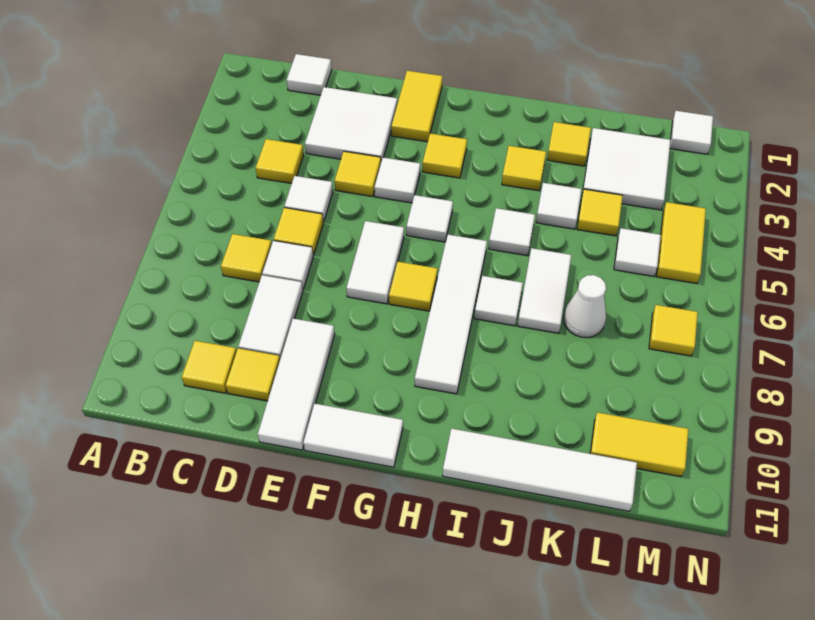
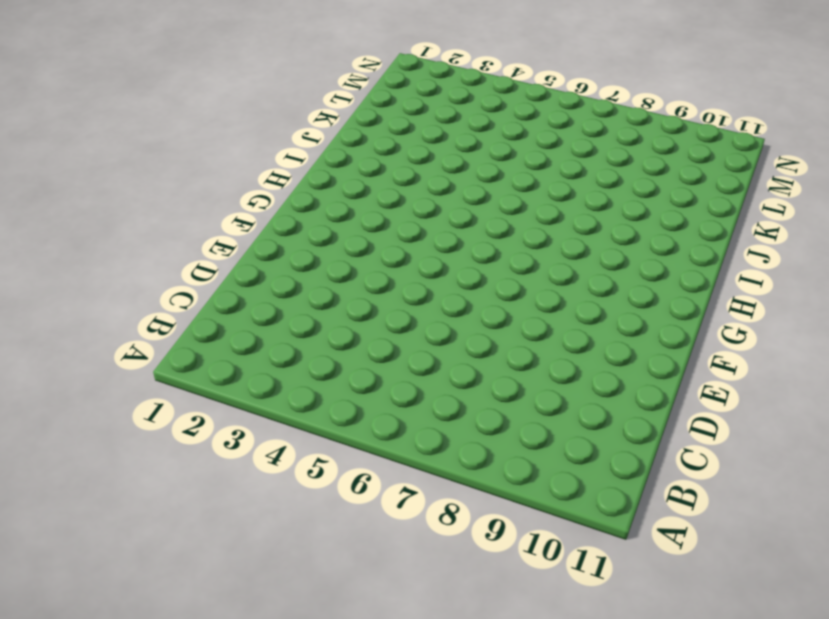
none -> white 1x1 tile [287,54,332,95]
none -> yellow 1x1 tile [256,139,304,183]
none -> yellow 1x1 tile [221,234,272,282]
none -> yellow 1x1 tile [182,341,237,393]

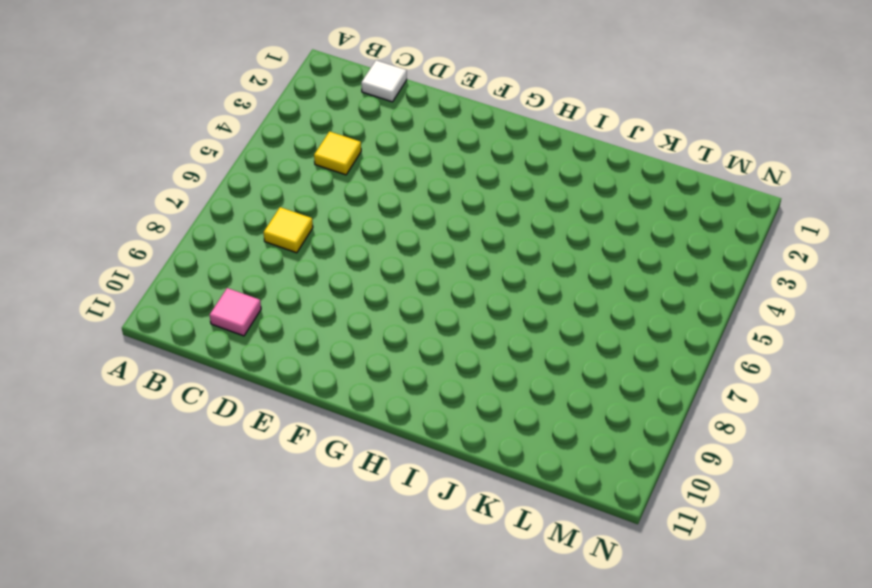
pink 1x1 tile [210,288,261,336] -> yellow 1x1 tile [182,341,237,393]
none -> white 2x2 tile [305,87,397,161]
none -> white 1x1 tile [284,176,333,222]
none -> yellow 1x1 tile [274,208,323,255]
none -> white 1x1 tile [262,241,313,289]

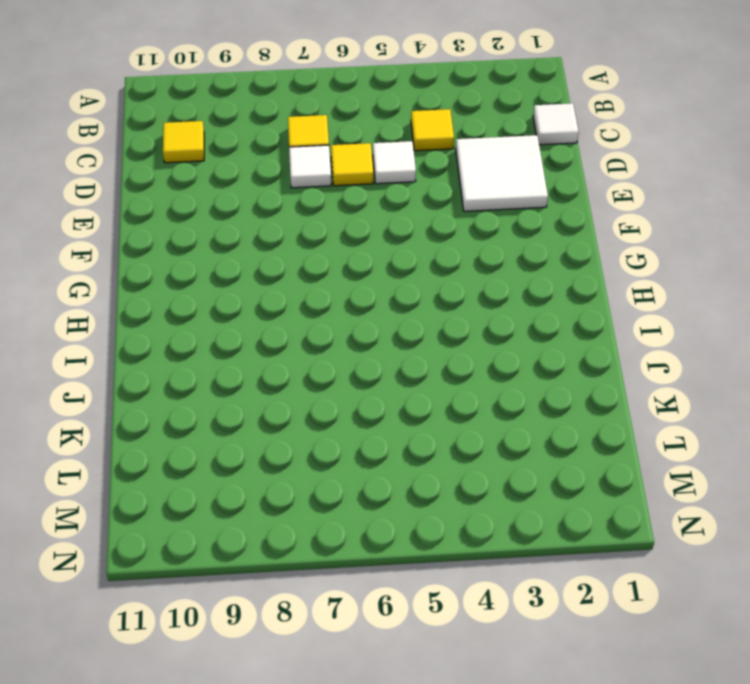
none -> white 1x2 tile [238,275,303,359]
none -> yellow 1x1 tile [226,348,280,401]
none -> yellow 1x1 tile [335,151,381,197]
none -> white 1x3 tile [258,319,335,450]

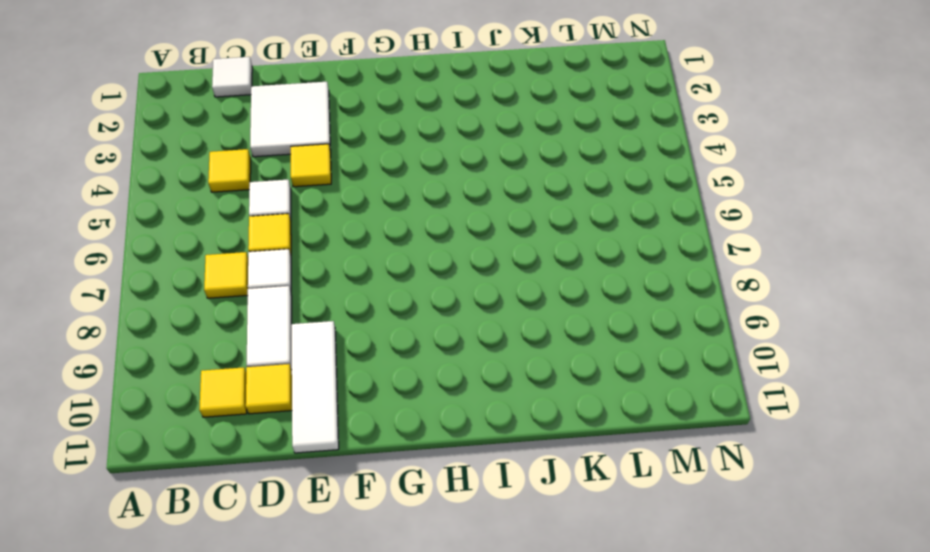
none -> yellow 1x2 tile [391,71,443,142]
none -> white 1x1 tile [374,158,420,203]
none -> white 1x2 tile [346,221,404,304]
none -> white 1x2 tile [303,404,403,467]

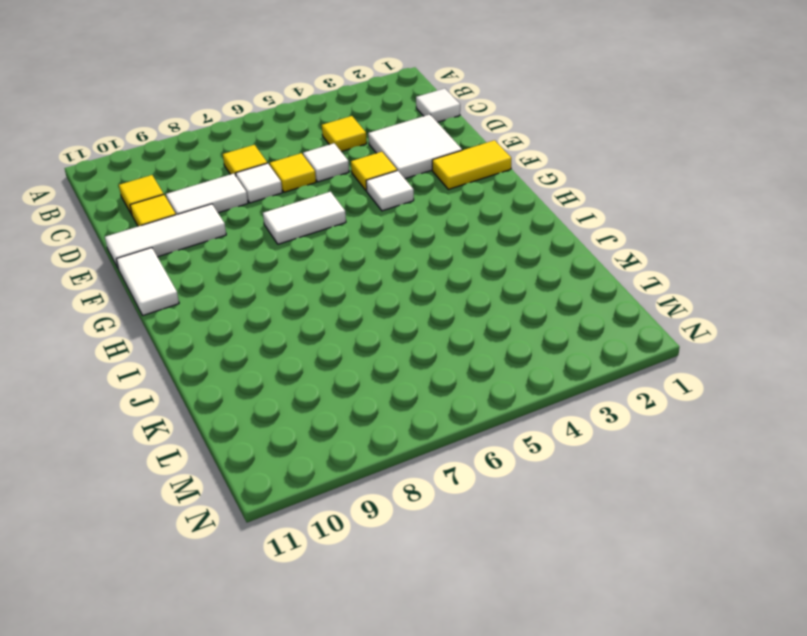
none -> yellow 1x1 tile [422,133,467,178]
none -> white 1x1 tile [406,195,453,242]
none -> yellow 1x1 tile [389,262,438,311]
none -> white 1x4 tile [415,235,487,394]

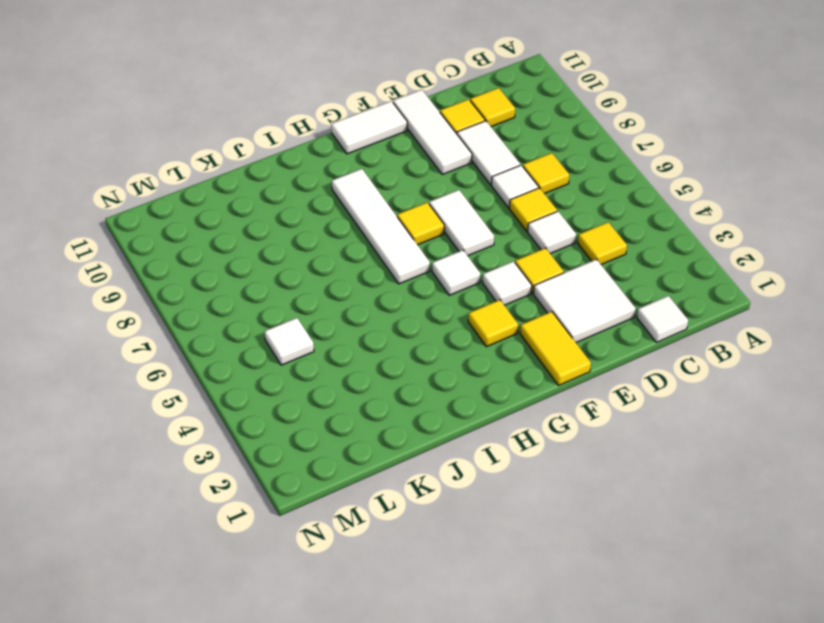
none -> yellow 1x1 tile [502,146,546,191]
none -> white 1x1 tile [489,208,535,256]
none -> white 1x1 tile [474,276,523,326]
none -> white 1x4 tile [443,428,637,511]

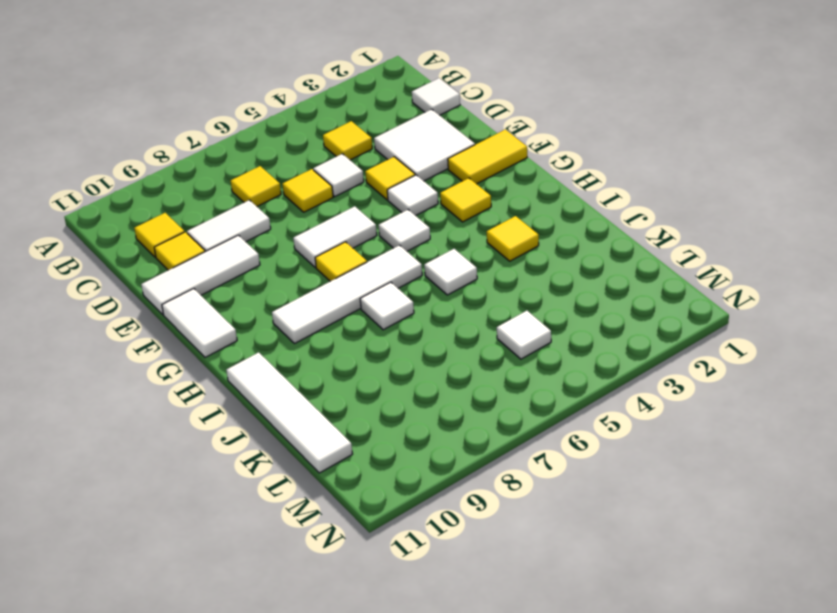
none -> white 1x1 tile [262,241,313,289]
none -> yellow 1x1 tile [547,122,591,166]
none -> white 1x1 tile [536,183,582,229]
none -> white 1x2 tile [518,248,571,333]

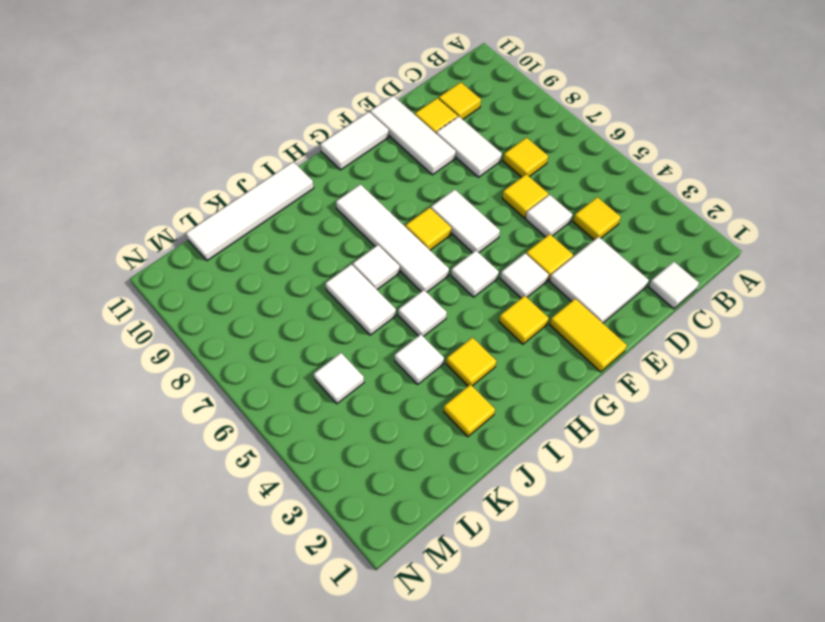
none -> white 1x1 tile [262,241,313,289]
none -> white 2x2 tile [582,128,671,210]
none -> yellow 1x1 tile [577,189,623,236]
none -> white 1x1 cone [564,275,606,337]

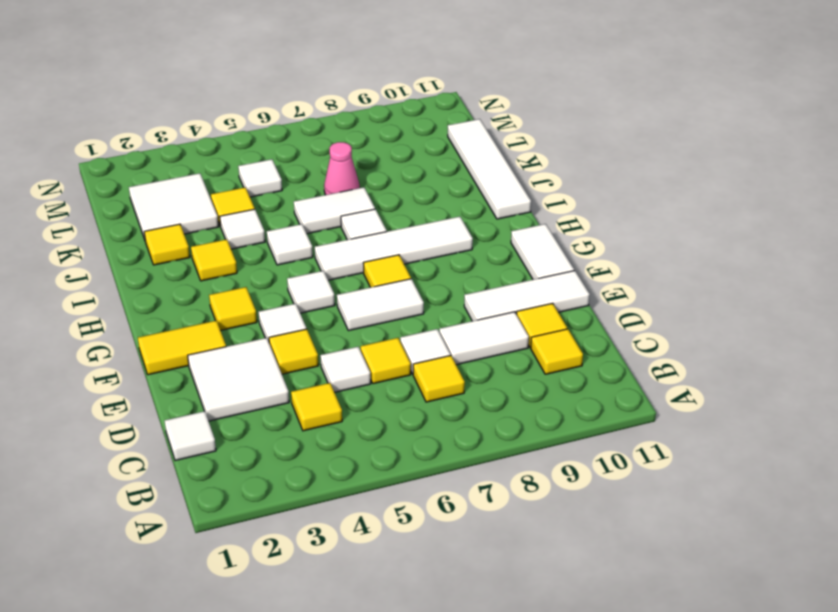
pink 1x1 cone [324,142,360,195] -> white 1x1 cone [564,275,606,337]
none -> yellow 1x2 tile [590,412,688,476]
none -> white 1x1 tile [670,111,713,154]
none -> yellow 1x2 tile [656,202,706,283]
none -> yellow 1x1 tile [649,305,698,356]

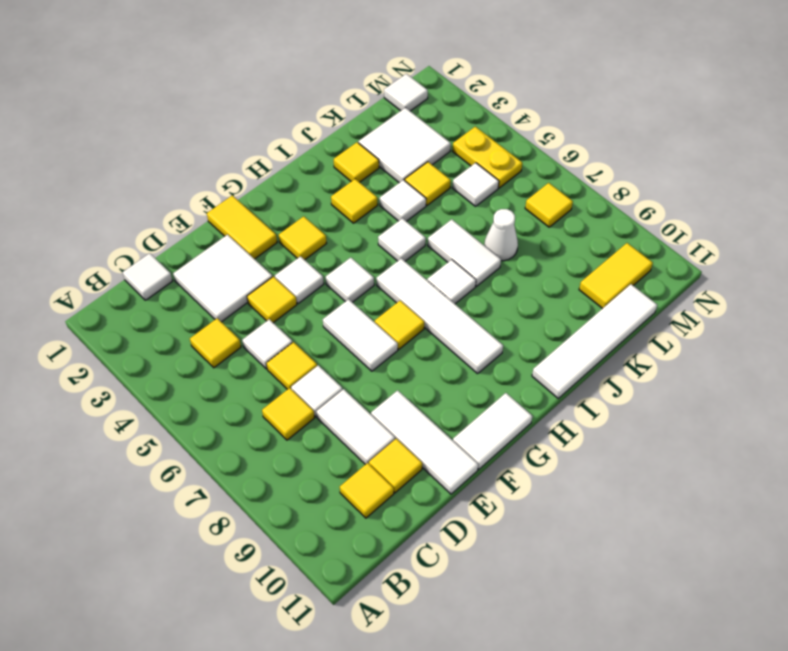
yellow 1x2 plate [453,127,522,188] -> yellow 1x2 tile [656,202,706,283]

